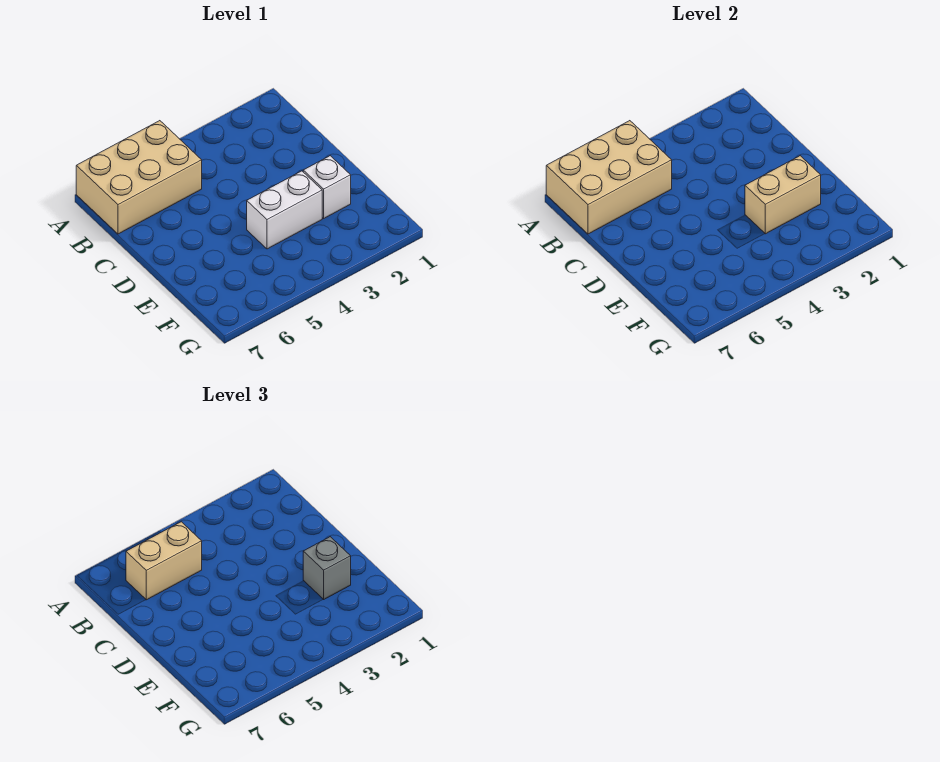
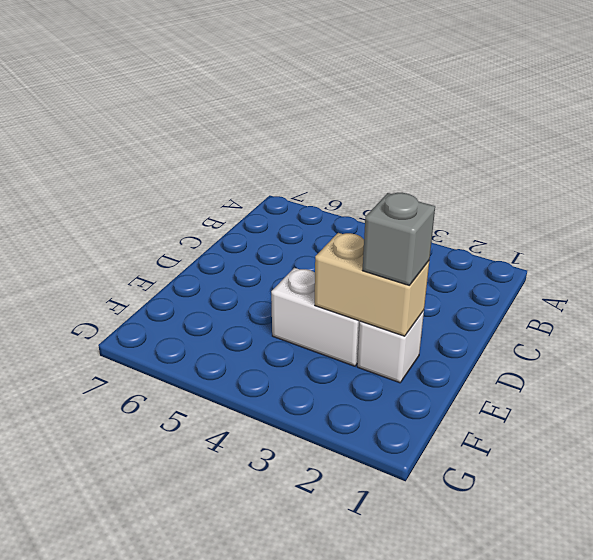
none -> tan 2x3 brick [76,121,202,234]
none -> tan 2x3 brick [546,121,672,234]

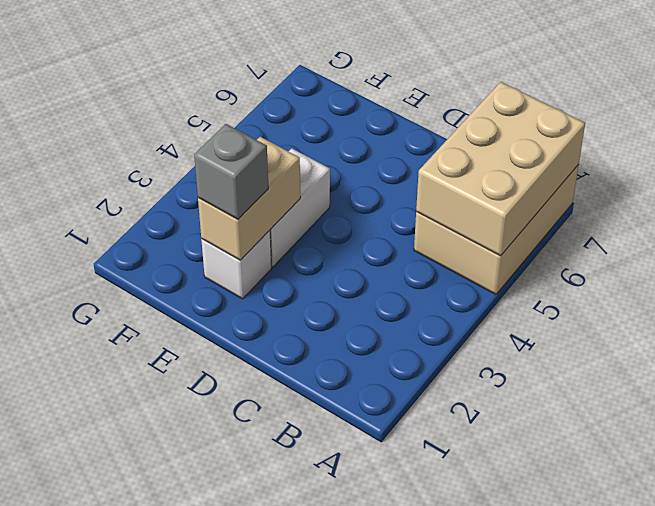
none -> tan 1x2 brick [126,522,202,600]

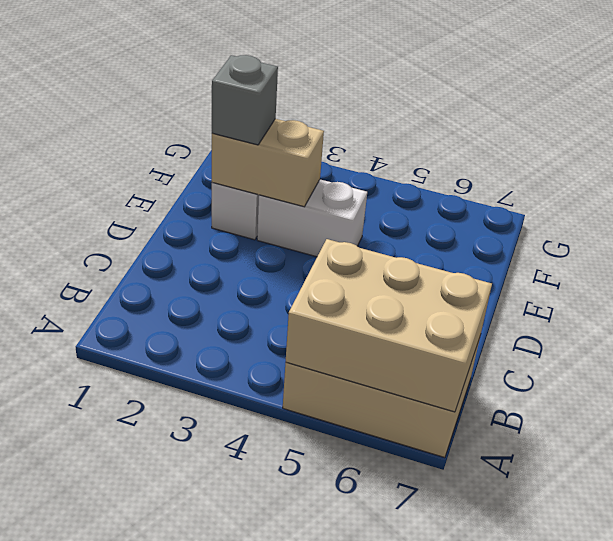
none -> tan 1x2 brick [126,522,202,600]

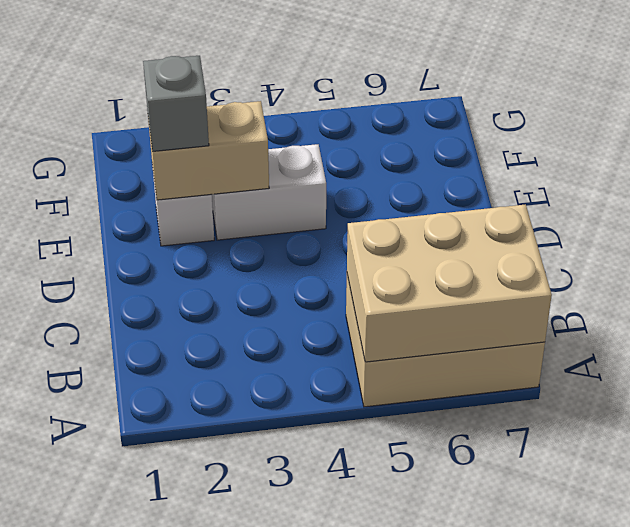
none -> tan 1x2 brick [126,522,202,600]

